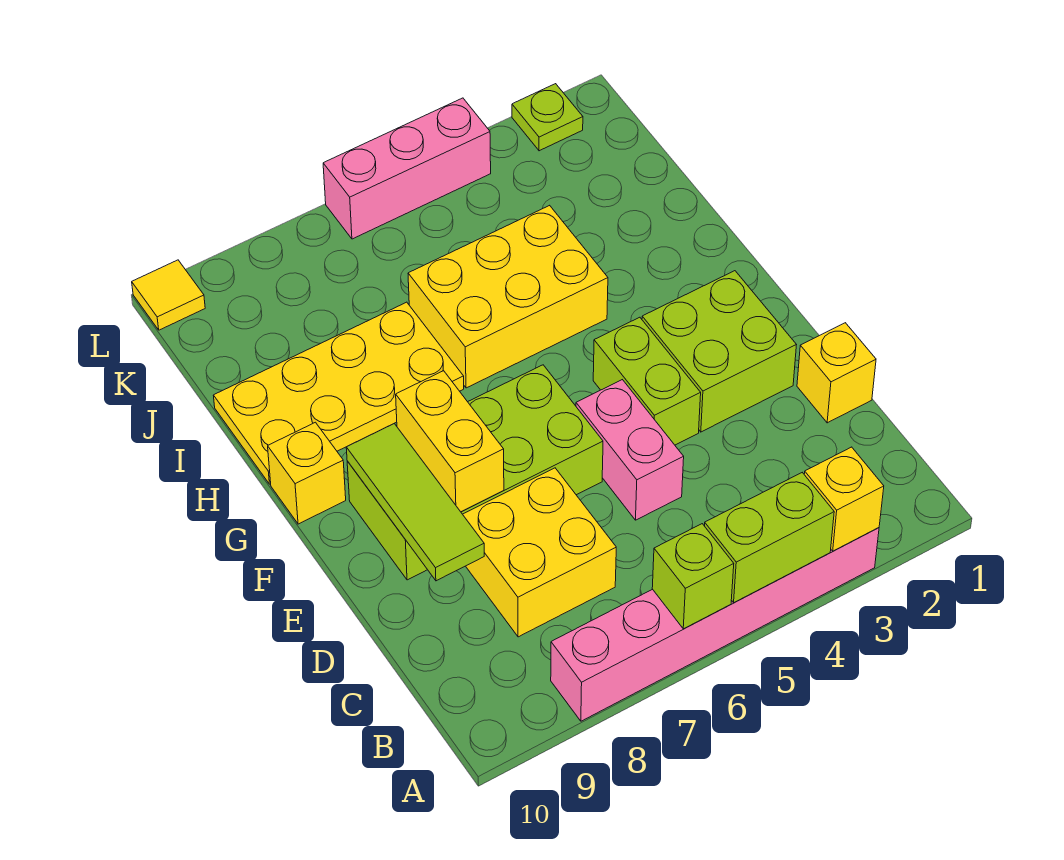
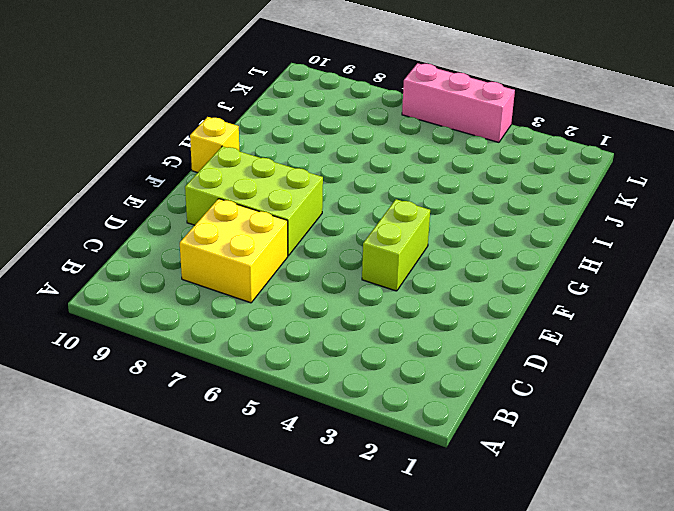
lime 2x3 brick [185,146,323,256] -> lime 2x4 brick [347,365,603,580]
none -> pink 1x6 brick [551,528,879,721]
none -> yellow 1x1 brick [797,323,876,423]
none -> pink 1x2 brick [576,380,684,520]

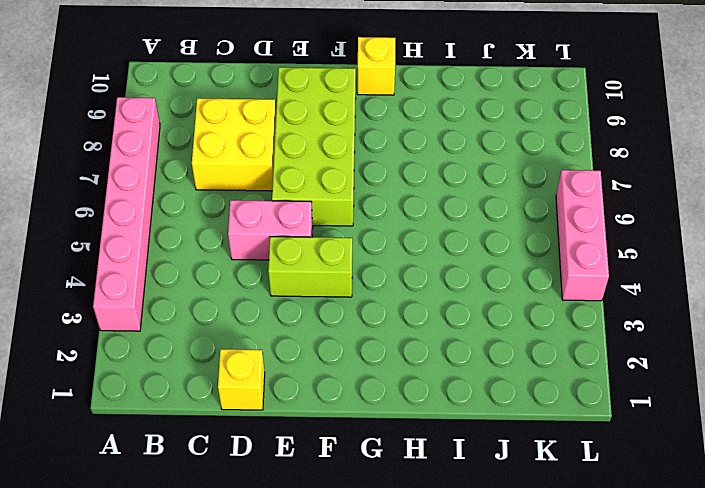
none -> lime 2x2 brick [642,271,796,432]
none -> yellow 2x3 brick [408,205,608,388]
none -> yellow 2x4 plate [214,302,464,484]

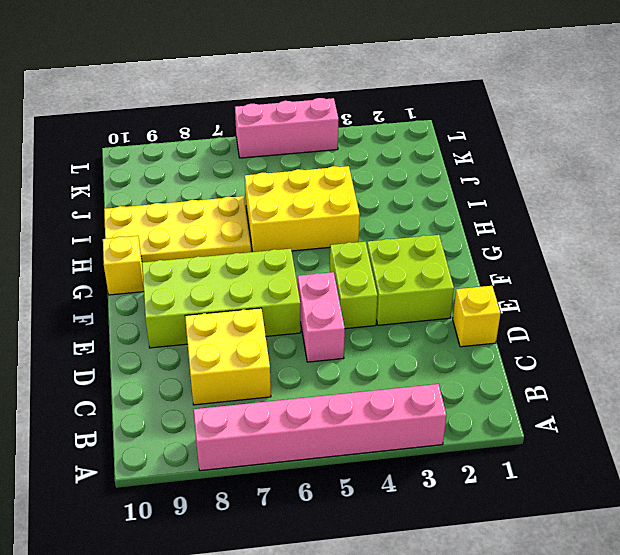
none -> lime 1x1 plate [512,84,583,151]
none -> yellow 1x1 tile [132,260,205,330]
none -> yellow 1x1 brick [804,447,884,551]

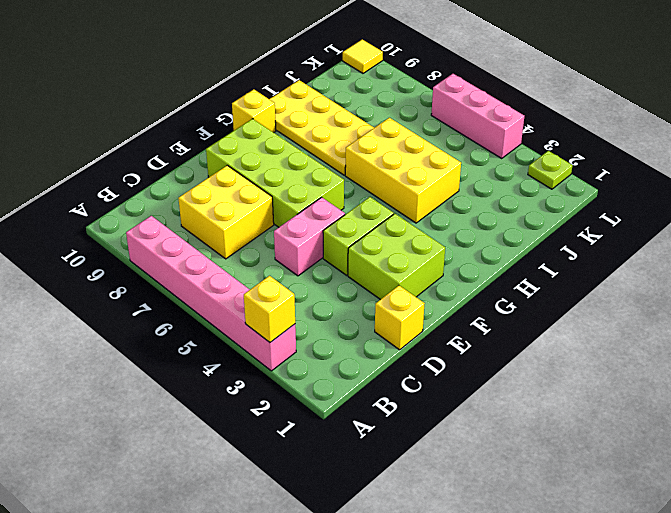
none -> lime 1x2 brick [705,473,834,603]
none -> lime 1x1 brick [652,524,734,629]
none -> lime 1x3 tile [346,424,484,581]

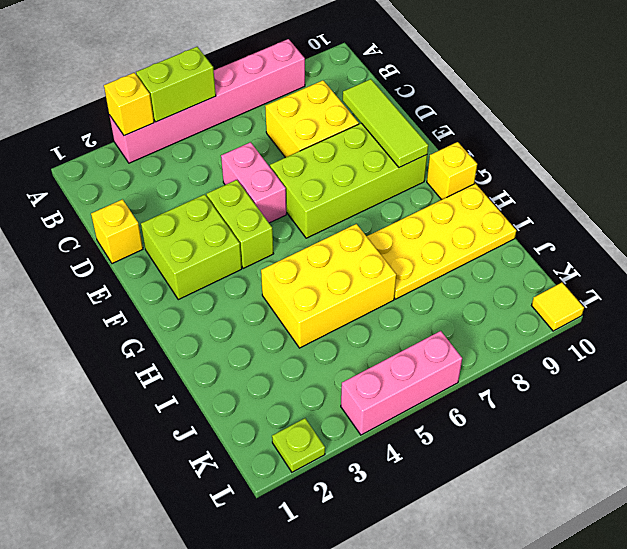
none -> lime 1x1 brick [652,524,734,629]
none -> yellow 1x2 brick [396,371,504,512]

